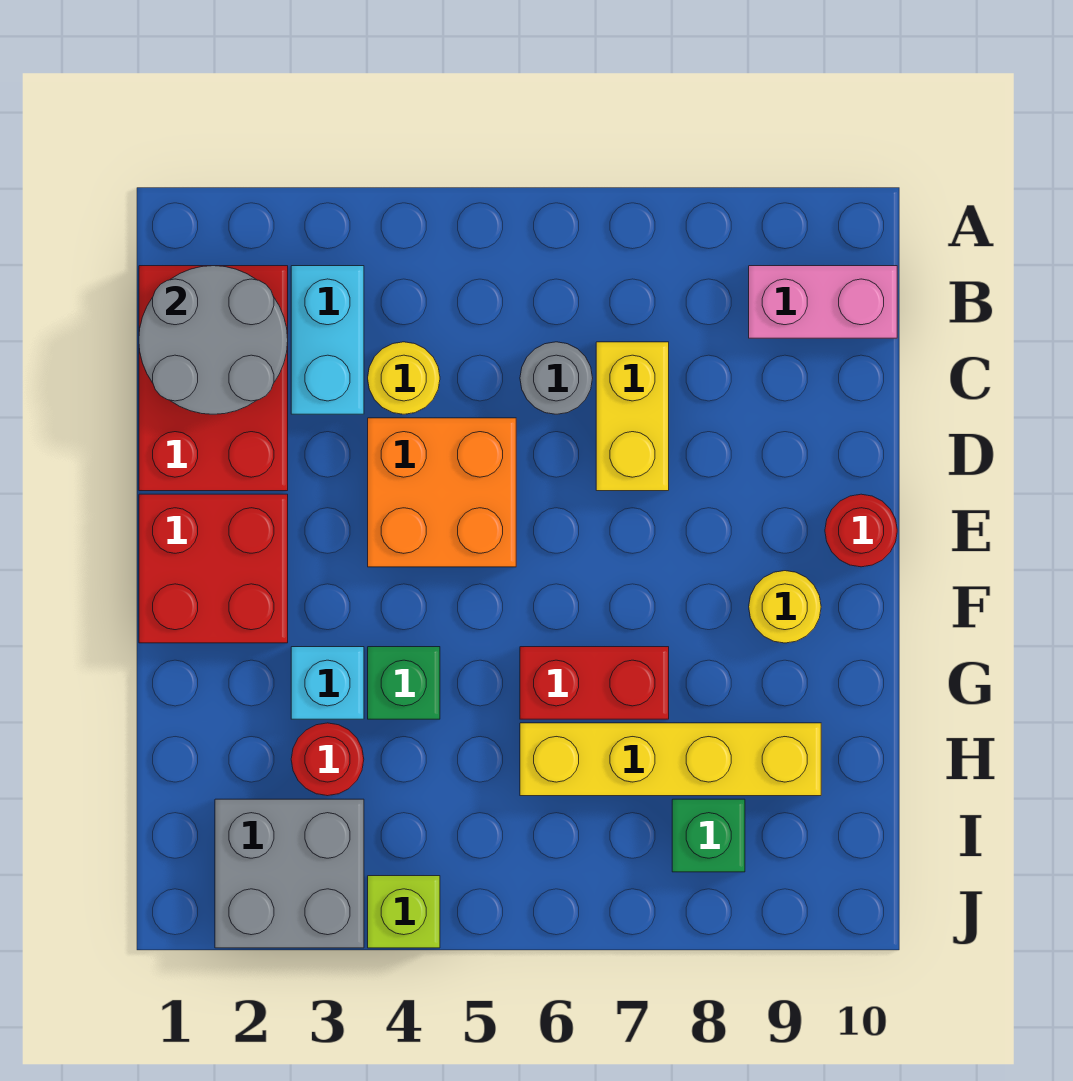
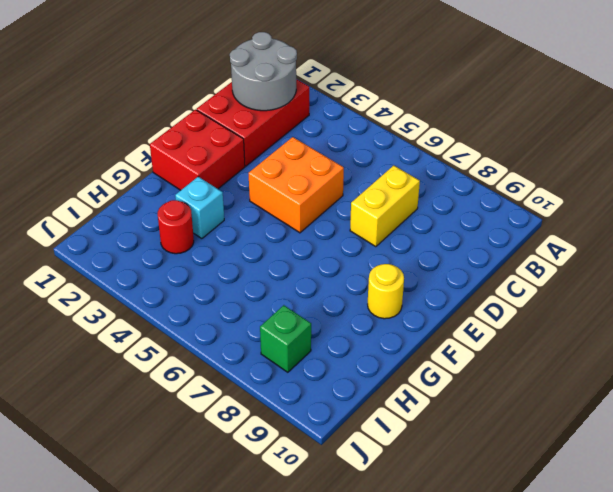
none -> cyan 1x2 brick [291,266,364,414]
none -> pink 1x2 brick [749,266,897,338]
none -> yellow 1x1 round brick [368,342,440,414]

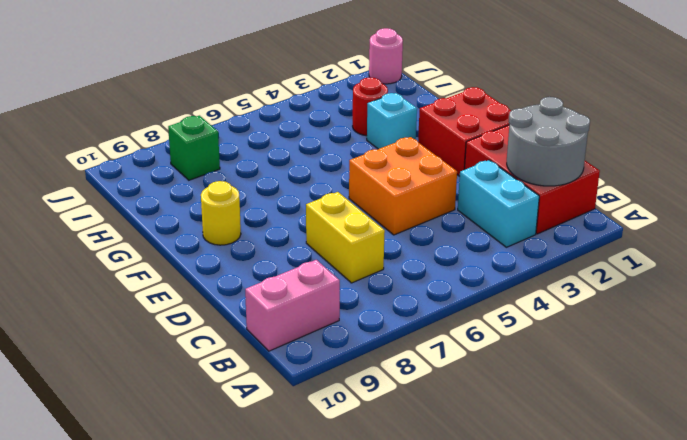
pink 1x1 round brick [369,28,403,84] -> none
none -> yellow 1x1 round brick [368,342,440,414]
none -> grey 1x1 round brick [520,342,593,414]
none -> red 1x1 round brick [825,494,897,567]

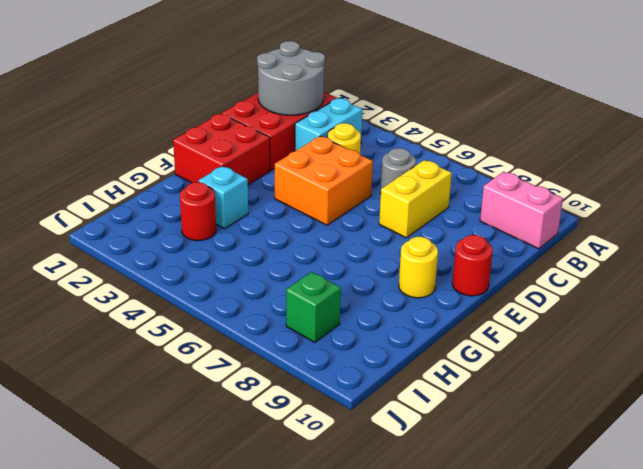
none -> green 1x1 brick [368,647,440,719]
none -> red 1x2 brick [520,647,669,719]
none -> yellow 1x4 brick [520,723,821,796]

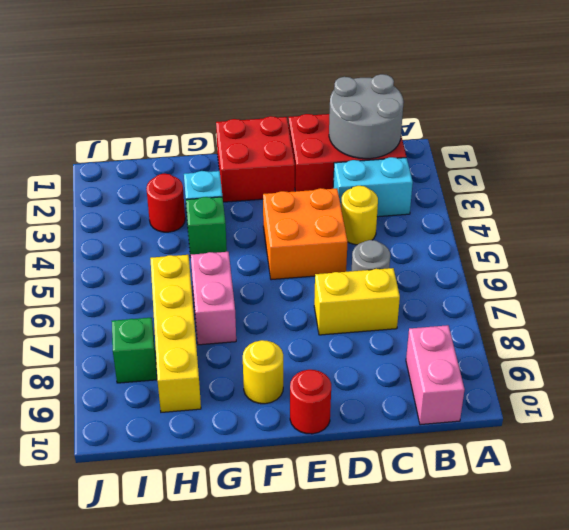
pink 1x2 brick [191,252,236,345] -> red 1x2 brick [520,647,669,719]
none -> grey 2x2 brick [215,799,364,948]
none -> lime 1x1 brick [368,876,440,948]

